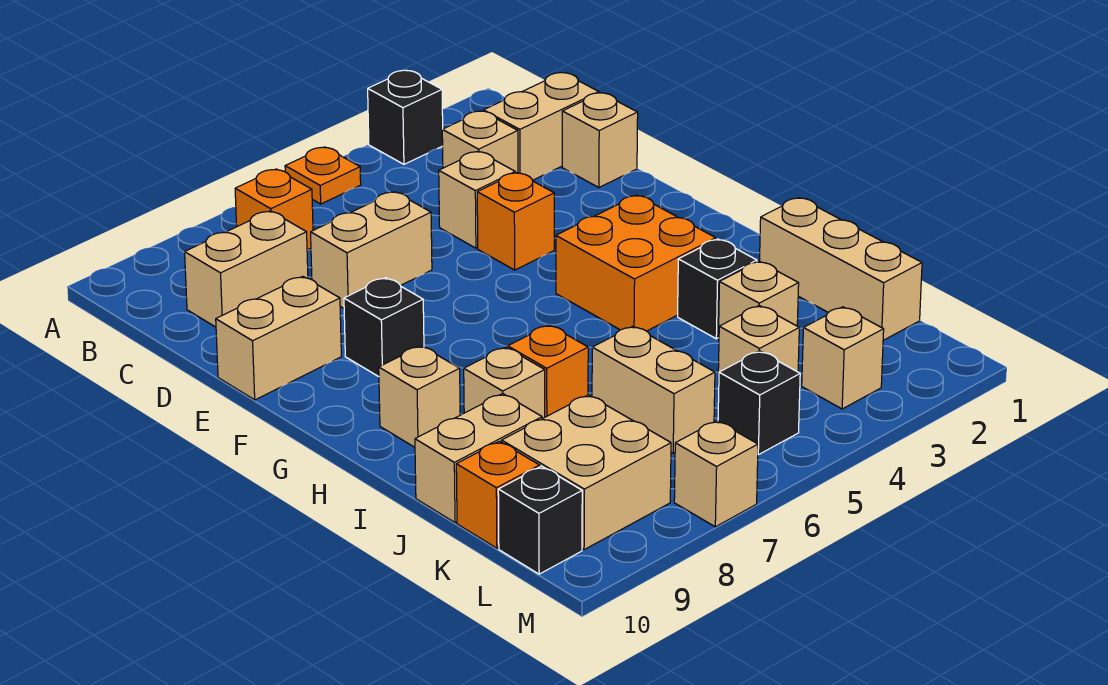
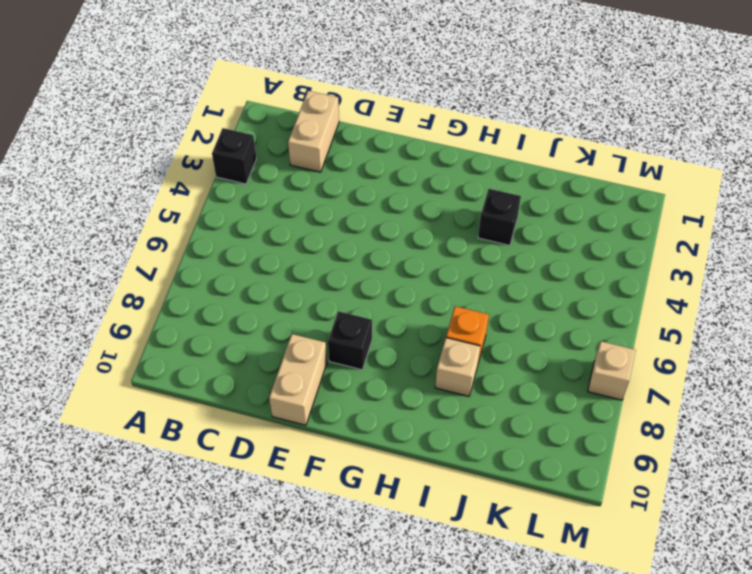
none -> orange 1x1 plate [285,147,361,204]
none -> orange 1x1 brick [235,169,313,250]
none -> tan 1x1 brick [442,111,518,173]

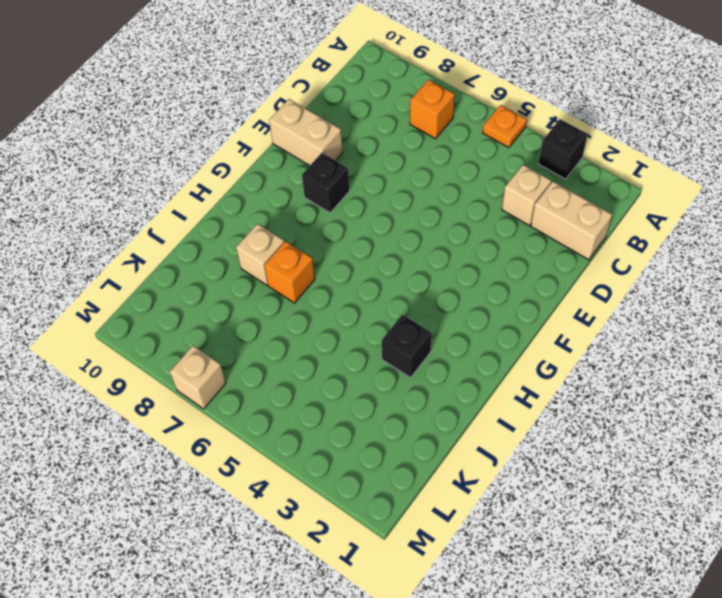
none -> tan 1x2 brick [185,211,308,327]
none -> tan 1x1 brick [562,93,638,188]
none -> tan 1x1 brick [439,151,515,248]

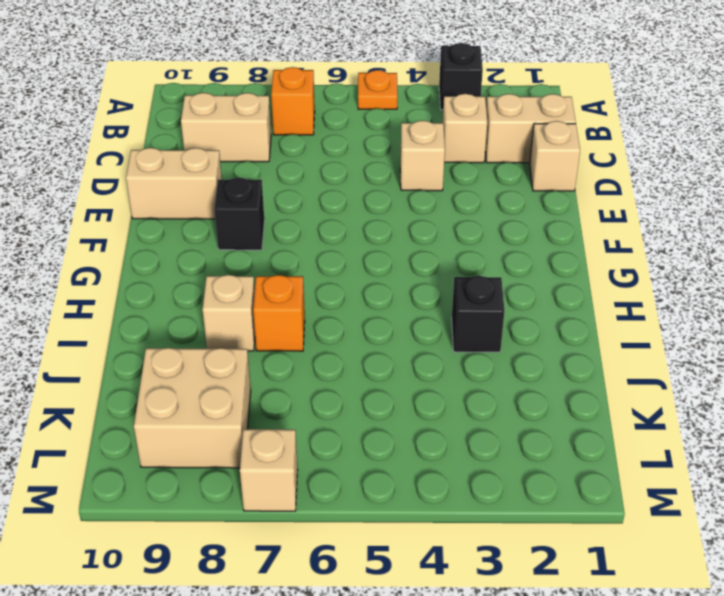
none -> tan 1x2 brick [311,192,432,308]
none -> orange 1x1 brick [477,173,554,270]
none -> orange 2x2 brick [556,195,716,331]

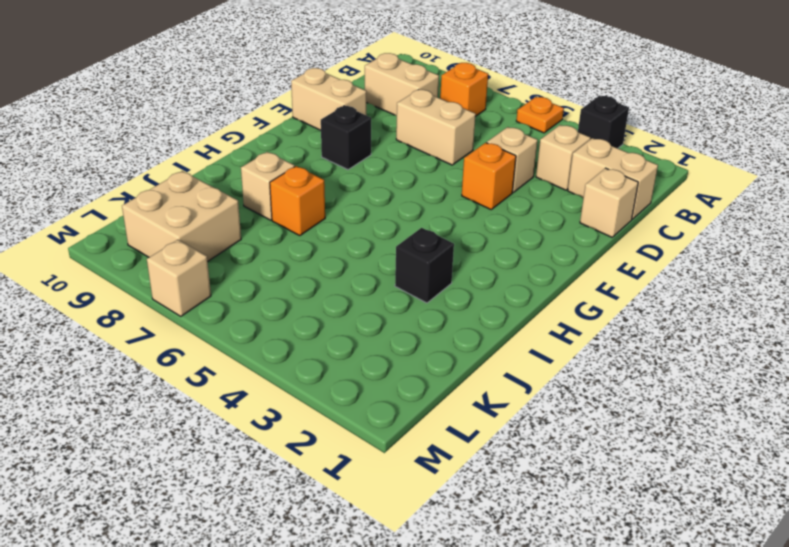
none -> orange 2x2 brick [556,195,716,331]
none -> tan 1x1 brick [379,346,460,447]
none -> tan 1x3 brick [760,198,922,340]

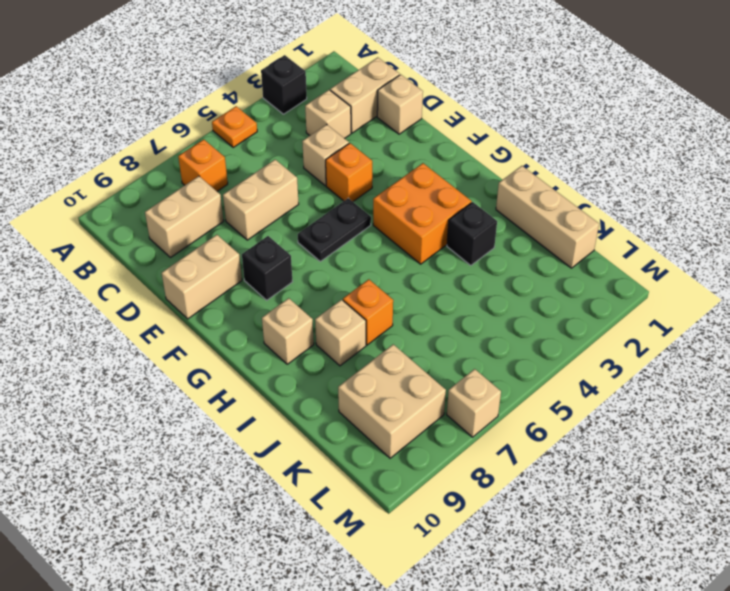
black 1x2 plate [298,198,371,261] -> none
none -> tan 1x1 brick [718,261,799,340]
none -> tan 1x2 brick [592,326,715,453]
none -> tan 1x2 brick [415,393,542,523]

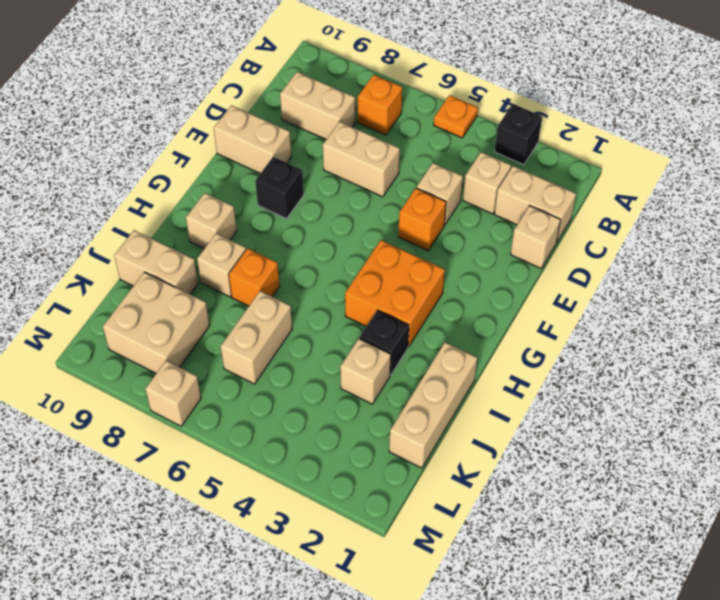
none -> tan 1x1 brick [718,306,799,385]
none -> orange 1x1 brick [456,441,540,548]
none -> tan 1x1 brick [802,307,884,409]

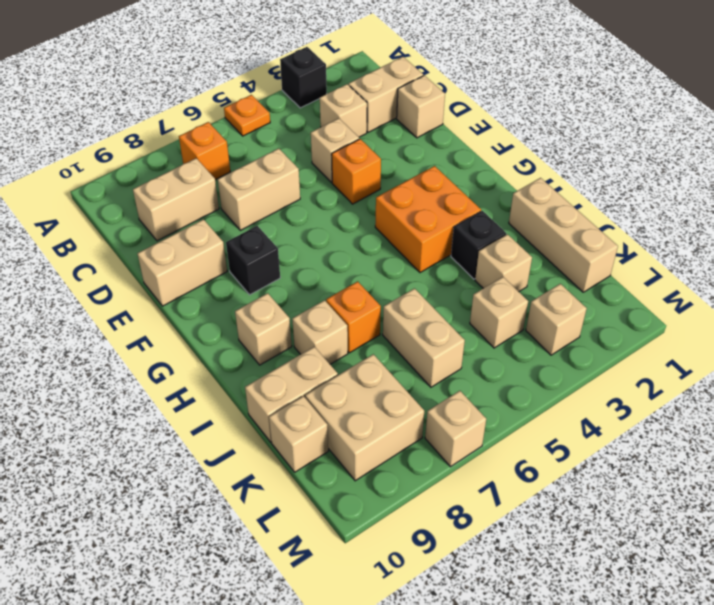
tan 1x1 brick [269,396,328,472] -> orange 1x1 brick [456,441,540,548]
none -> black 1x1 brick [718,351,800,455]
none -> black 1x1 brick [498,466,582,574]

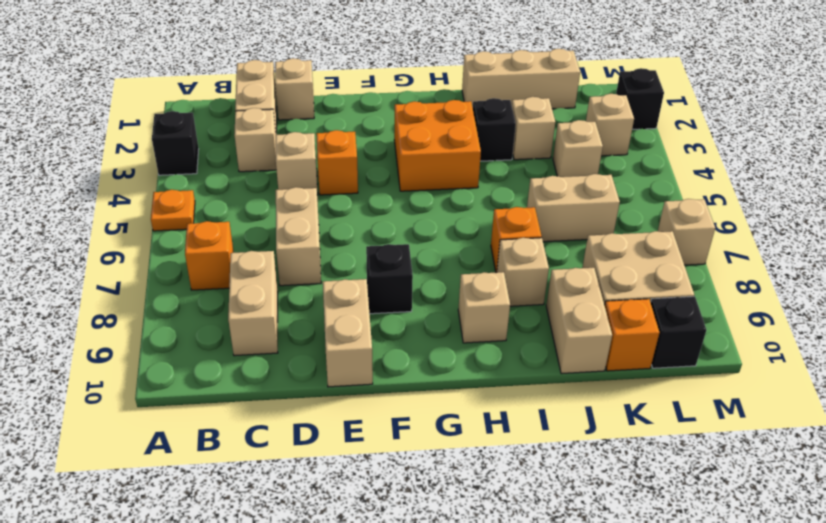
black 1x1 brick [616,68,664,129] -> black 1x1 brick moved to [718,351,800,455]

